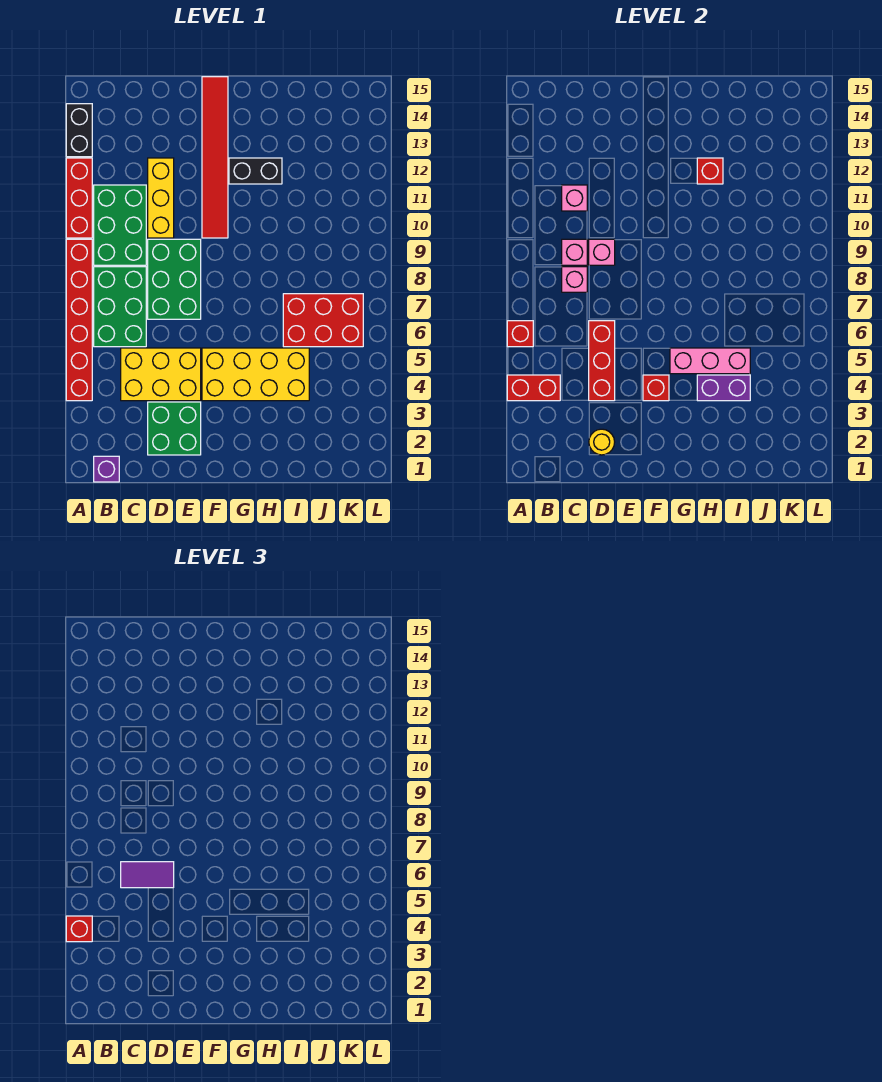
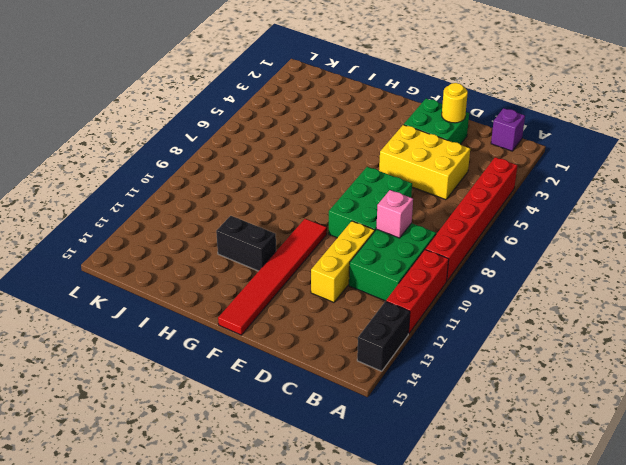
none -> green 2x3 brick [94,267,146,347]
none -> yellow 2x4 brick [202,348,309,401]
none -> red 2x3 brick [283,294,363,347]

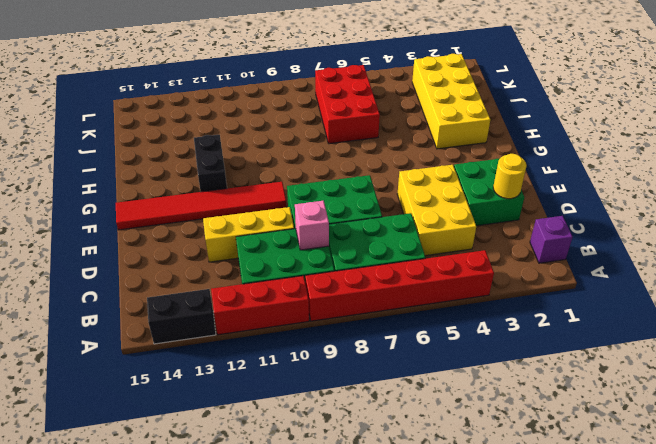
yellow 2x4 brick [412,54,490,149] -> yellow 2x4 brick moved to [202,348,309,401]
none -> red 1x2 brick [507,375,560,401]
none -> red 1x1 brick [507,321,533,347]
none -> pink 1x1 brick [562,267,587,292]

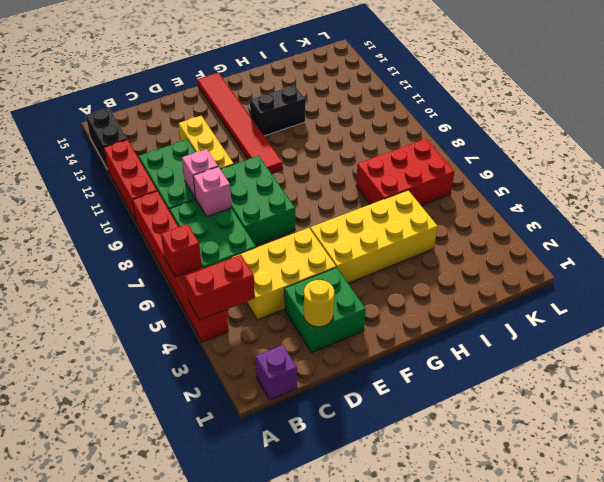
none -> pink 1x1 brick [562,185,587,211]
none -> red 1x3 brick [589,321,615,401]
none -> pink 1x1 brick [589,239,615,265]

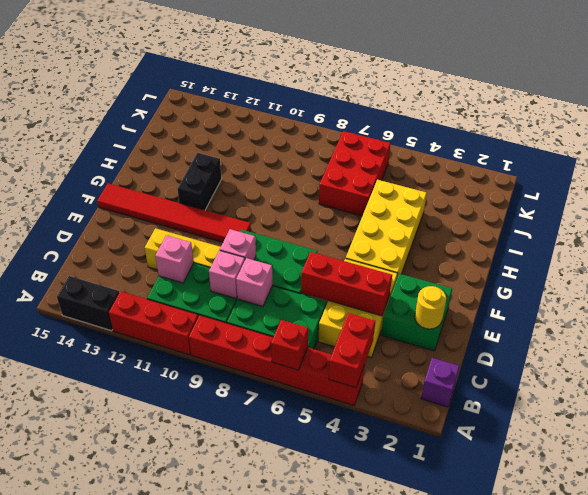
none -> red 1x1 brick [643,375,669,401]
none -> pink 1x3 brick [670,348,750,374]
none -> purple 1x2 brick [697,375,750,401]

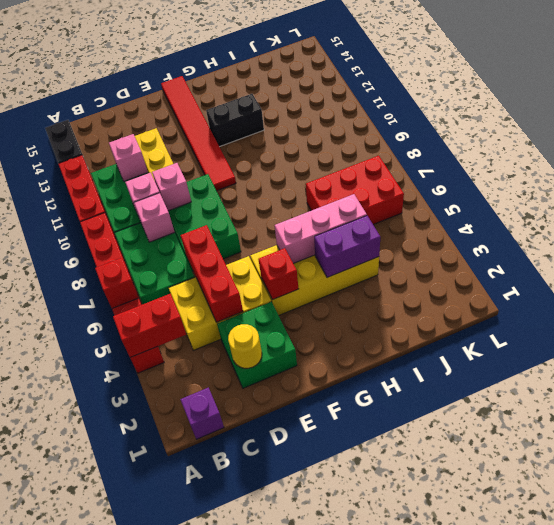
none -> red 1x1 brick [697,158,723,184]
none -> red 1x1 brick [66,916,92,942]
none -> purple 1x2 tile [121,862,174,888]

